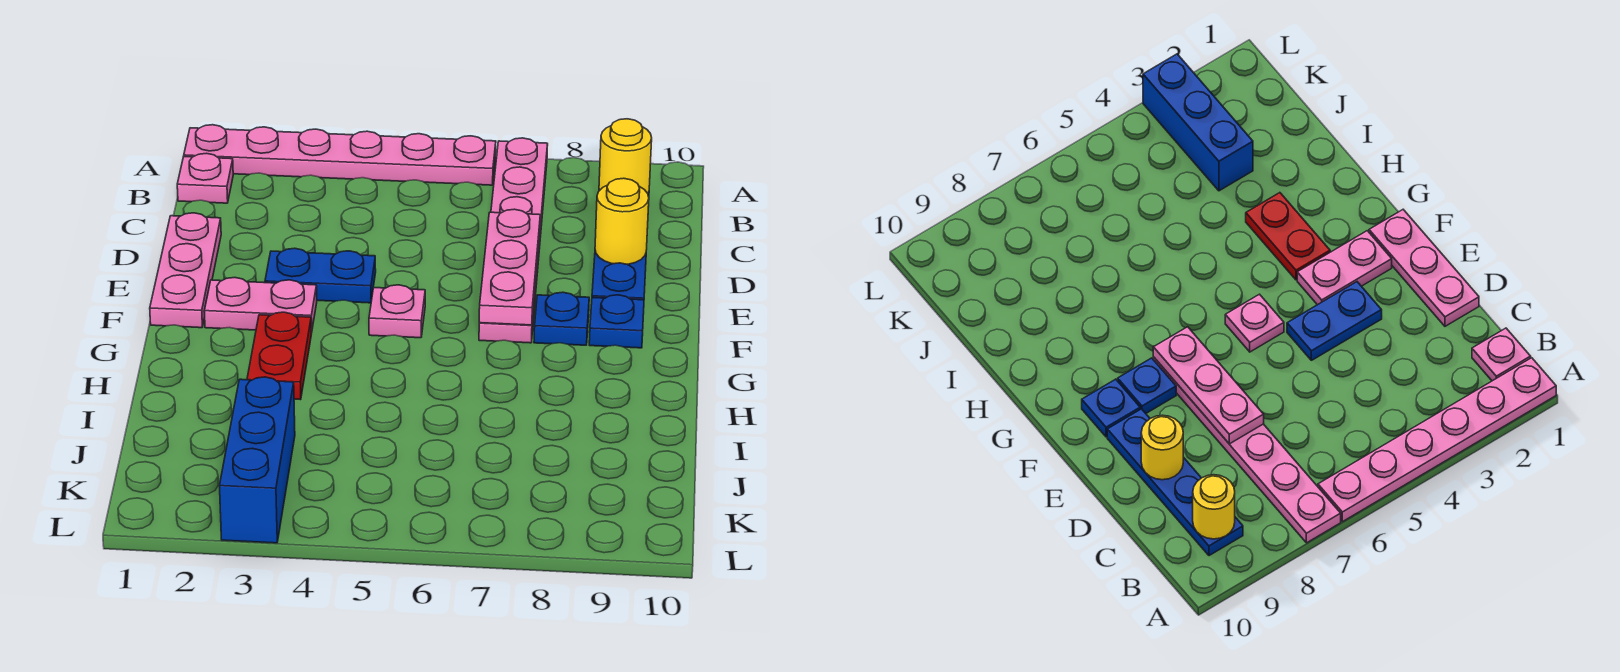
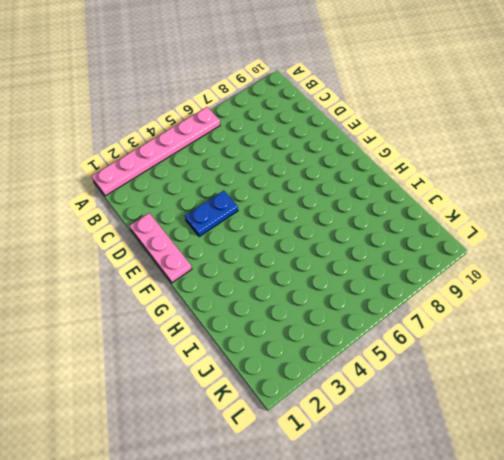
none -> pink 1x6 plate [479,138,548,343]
none -> pink 1x1 plate [177,153,233,203]
none -> blue 1x4 plate [592,190,649,300]

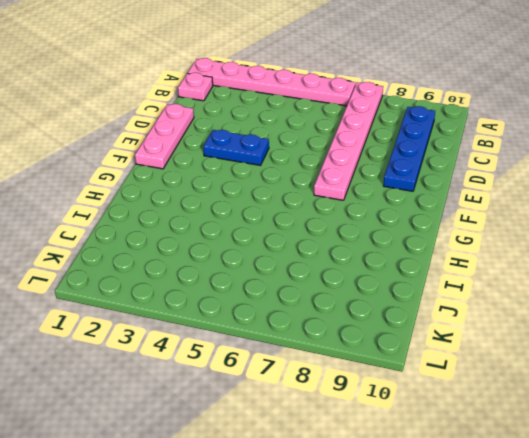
none -> pink 1x2 plate [204,278,317,332]
none -> pink 1x1 plate [369,285,425,338]
none -> blue 1x1 plate [534,292,589,345]

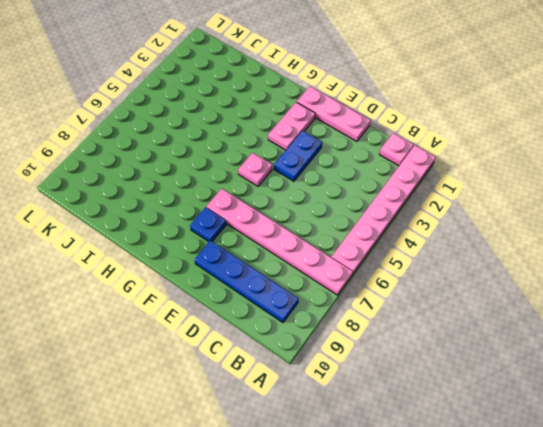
none -> blue 1x1 plate [589,295,644,348]
none -> red 1x2 plate [247,312,311,400]
none -> blue 1x3 brick [220,377,295,543]

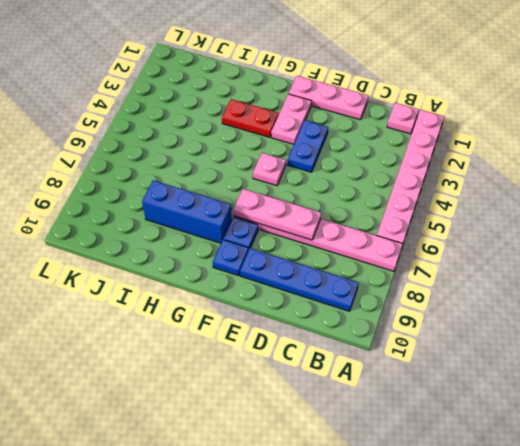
blue 1x3 brick [142,180,232,243] -> blue 1x3 brick moved to [220,377,295,543]
none -> yellow 1x1 round brick [599,119,652,193]
none -> yellow 1x1 round brick [595,178,649,264]

